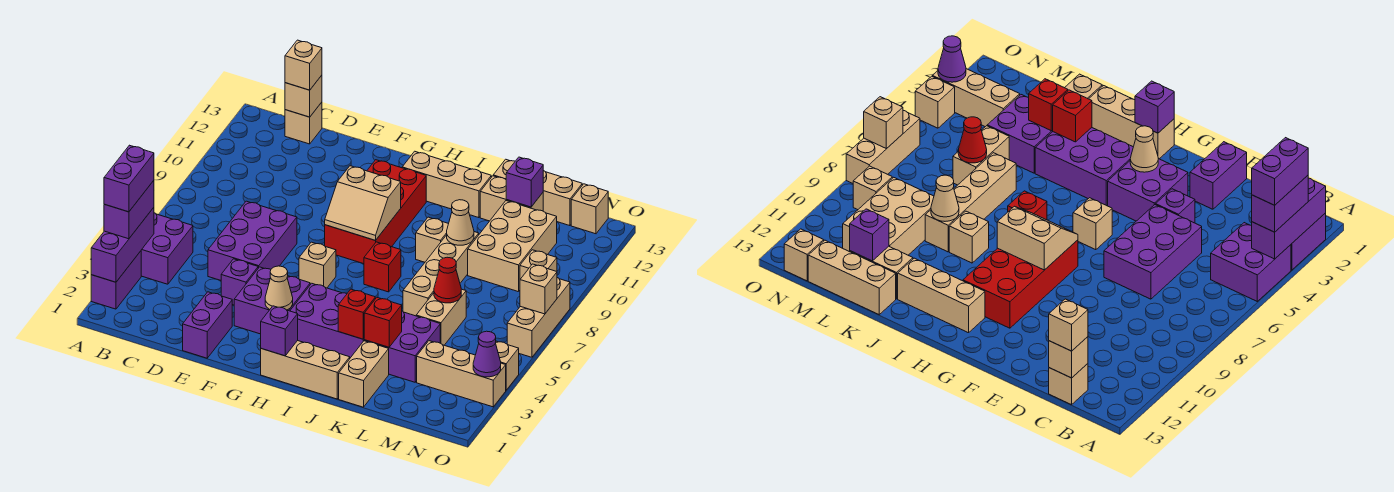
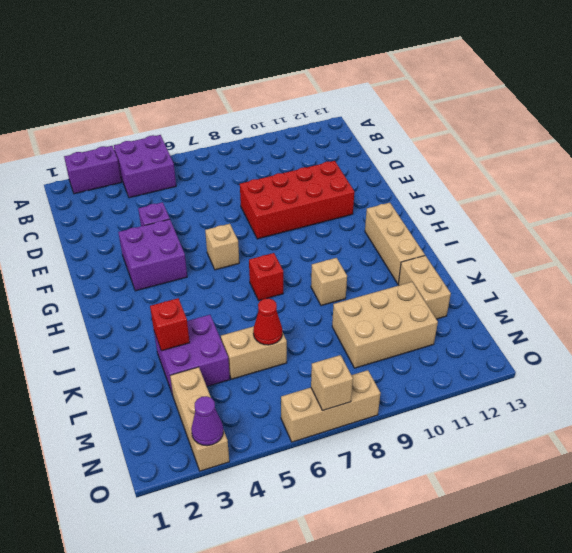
red 2x4 brick [240,161,354,239] -> red 2x4 brick moved to [325,160,426,264]
none -> tan 1x1 brick [285,102,322,144]
none -> purple 2x3 brick [208,201,297,280]
none -> purple 1x2 brick [183,292,232,358]
none -> tan 1x3 brick [261,341,350,399]

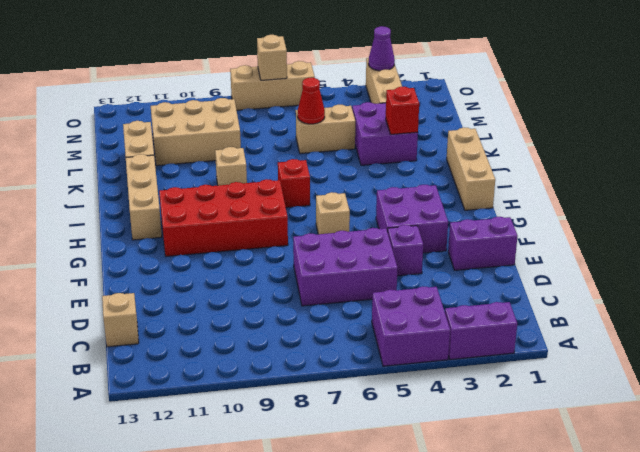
none -> purple 2x3 brick [290,283,364,358]
none -> tan 1x2 brick [339,341,389,407]
none -> tan 1x4 brick [403,232,479,316]
none -> tan 1x3 brick [493,159,582,226]

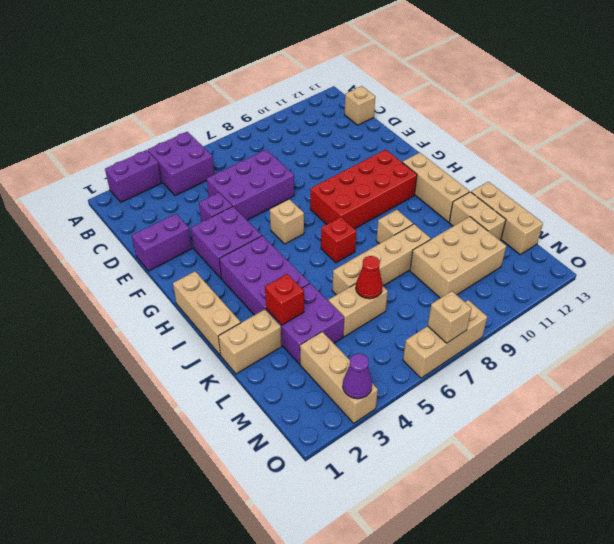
none -> tan 1x1 brick [520,250,557,279]
none -> tan 1x1 brick [571,184,608,234]
none -> tan 1x1 brick [496,341,519,390]
none -> purple 1x3 brick [91,208,154,282]

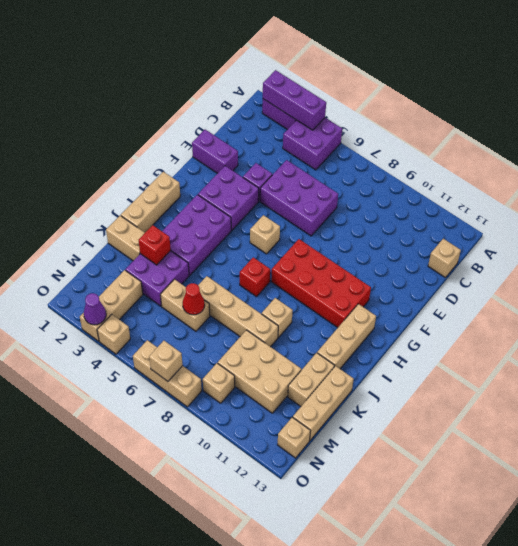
none -> tan 1x1 brick [285,75,322,117]
none -> tan 1x1 cone [265,266,293,310]
none -> tan 2x2 slope [325,166,401,240]
none -> purple 1x1 brick [261,306,298,356]

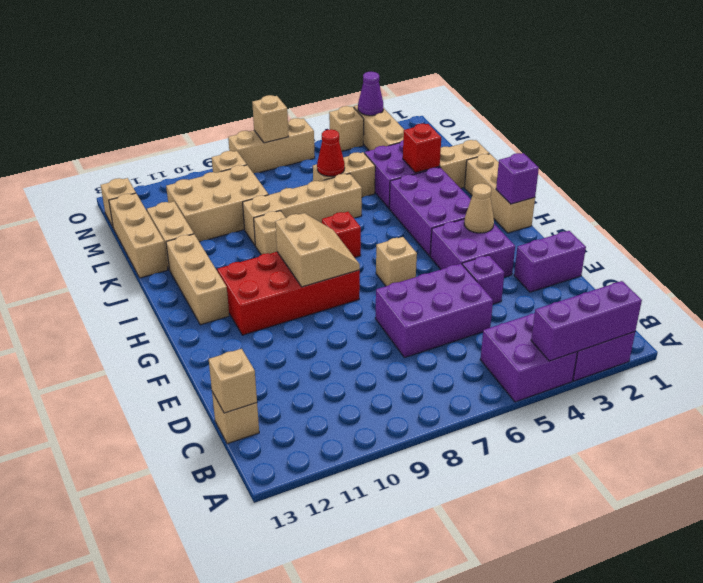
none -> red 1x1 brick [338,289,375,339]
none -> tan 1x1 cone [447,200,474,245]
none -> purple 1x1 brick [506,157,543,207]
none -> purple 1x2 brick [104,181,154,239]

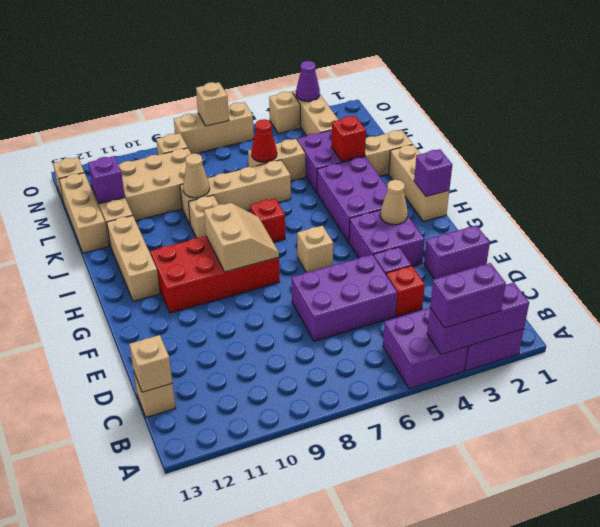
red 1x1 brick [386,266,425,316] -> red 1x1 brick moved to [338,289,375,339]
none -> tan 1x1 brick [285,40,322,90]
none -> purple 1x2 brick [104,145,154,212]

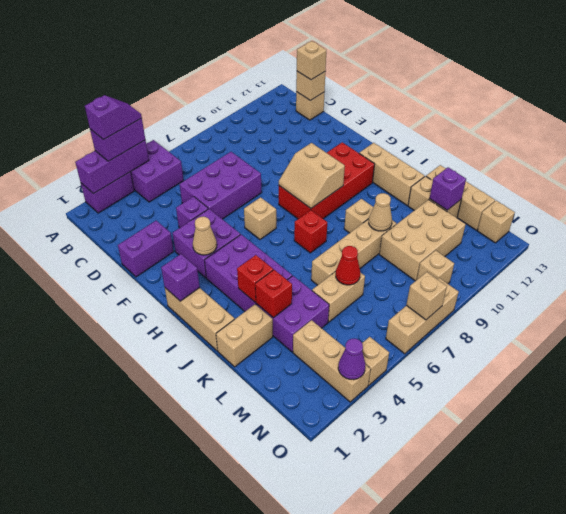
purple 1x2 slope [85,95,142,140] -> purple 1x2 brick [104,145,154,212]

